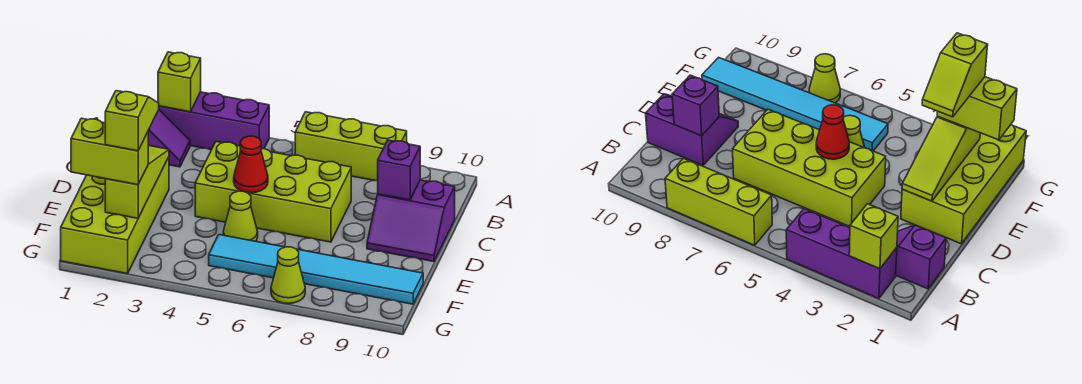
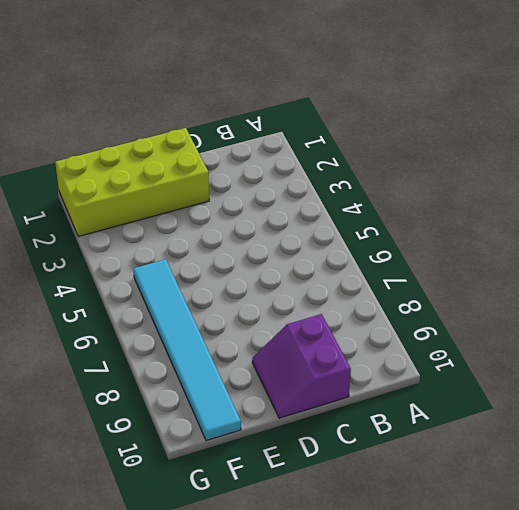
none -> purple 1x3 brick [159,92,269,150]
none -> lime 1x3 brick [295,112,407,181]
none -> purple 1x2 slope [148,110,190,167]

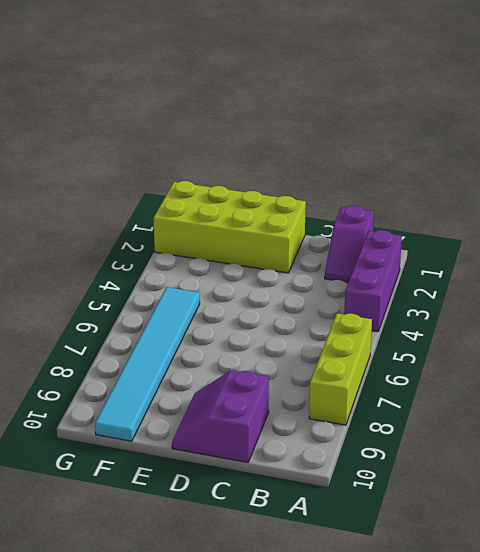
none -> lime 2x4 brick [195,142,351,242]
none -> lime 1x1 cone [223,191,258,241]
none -> lime 1x1 cone [271,247,305,304]

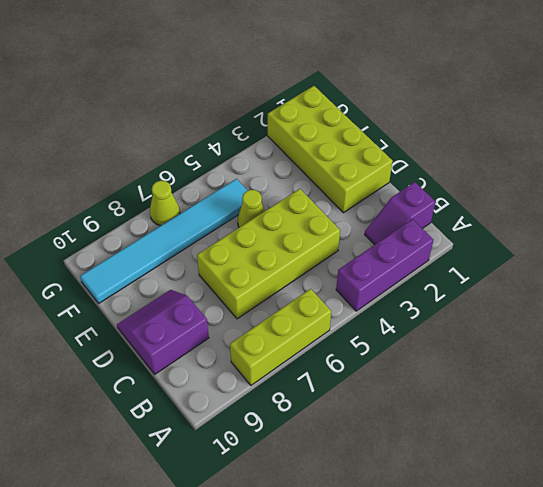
none -> lime 1x1 brick [158,52,201,112]
none -> purple 1x1 brick [378,140,420,200]
none -> lime 1x3 slope [105,146,169,218]

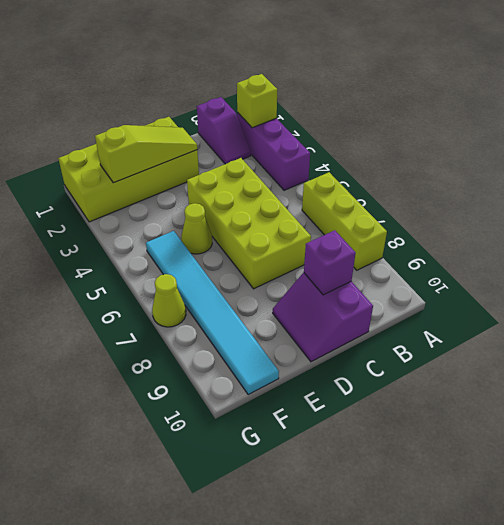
none -> red 1x1 cone [234,136,268,193]
none -> lime 1x2 brick [71,118,148,185]
none -> lime 1x2 slope [105,91,159,151]

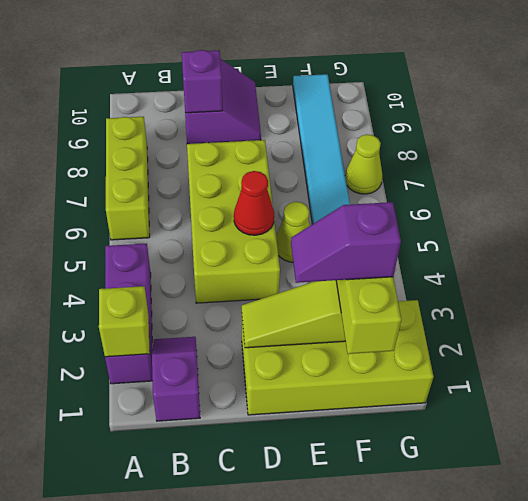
purple 1x2 slope [291,202,401,283] -> lime 1x2 slope [105,91,159,151]

